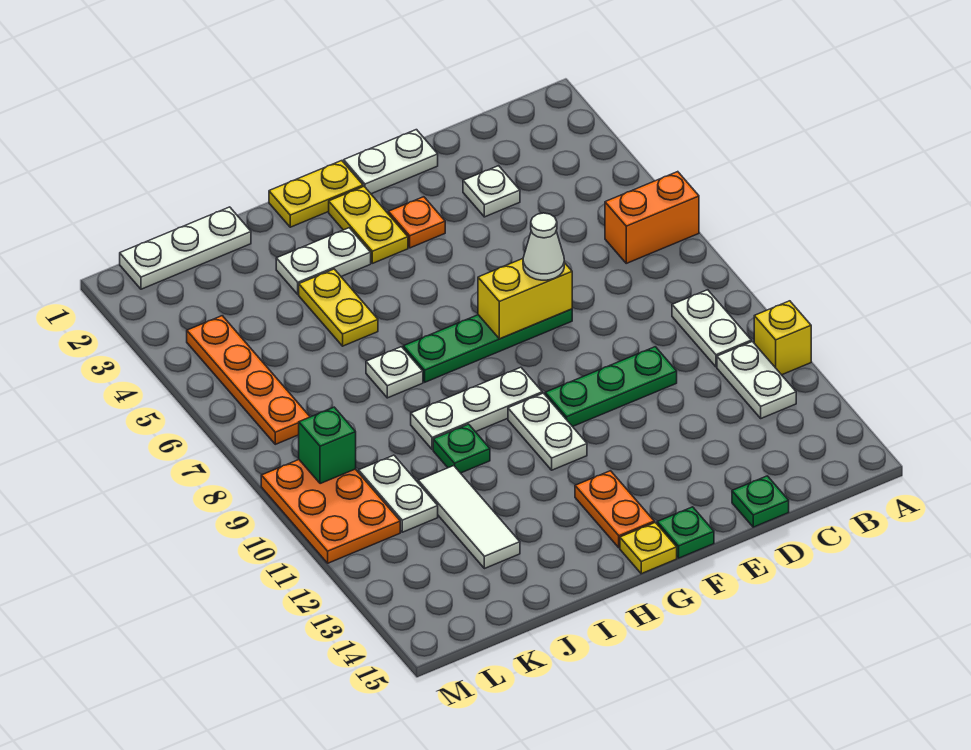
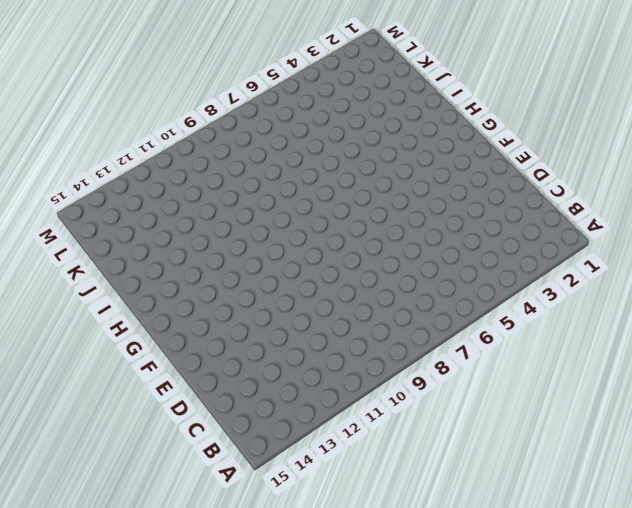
none -> orange 1x2 brick [605,172,699,263]
none -> yellow 1x1 brick [754,301,811,375]
none -> white 1x2 plate [672,290,751,367]

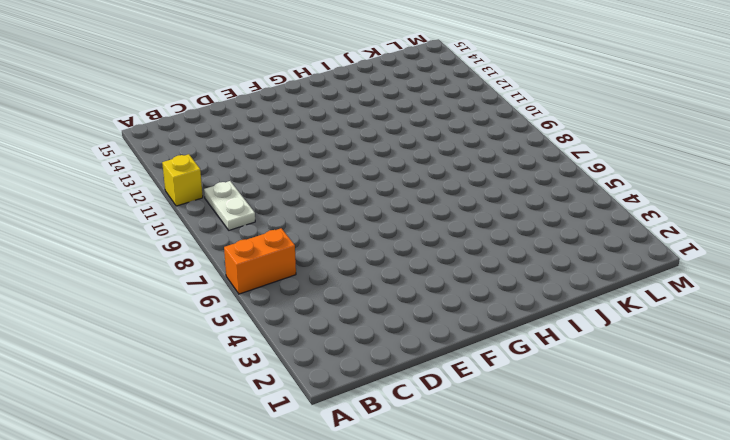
none -> white 1x2 plate [717,342,796,418]
none -> white 1x1 plate [463,166,520,217]
none -> green 1x3 plate [545,347,677,427]

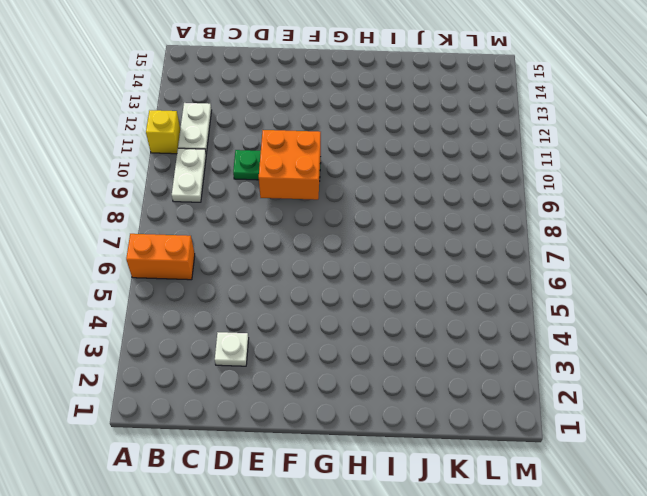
orange 2x2 brick [259,130,321,200] -> none
none -> green 1x1 plate [732,476,789,527]
none -> white 1x2 plate [344,130,438,194]
none -> green 1x4 plate [403,309,572,382]

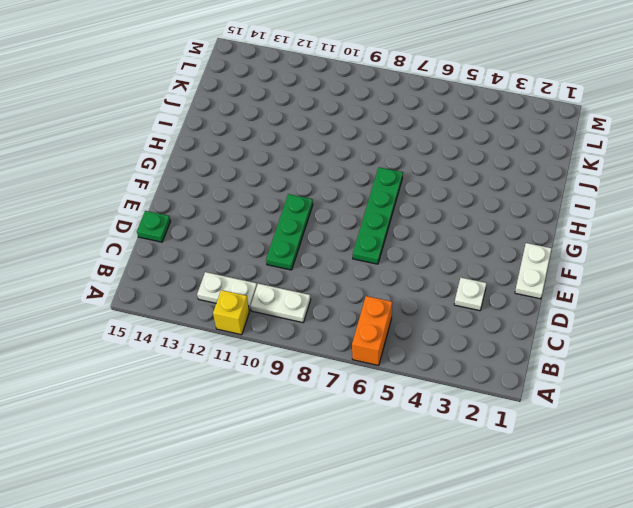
none -> orange 1x1 plate [388,197,445,248]
none -> green 1x1 plate [657,507,714,558]
none -> yellow 1x2 plate [269,161,363,227]

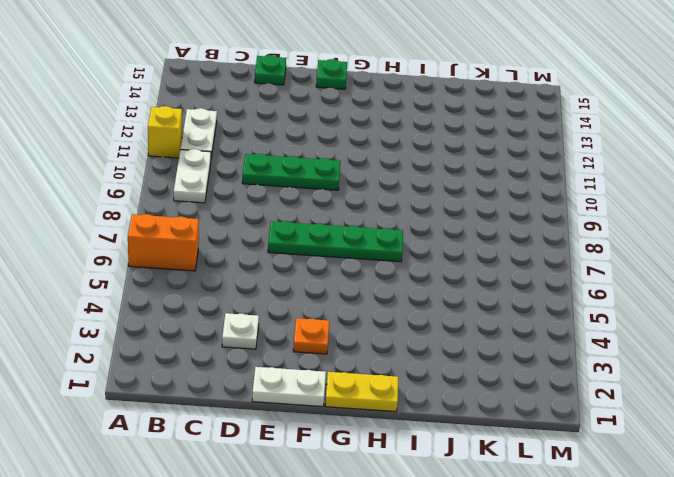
none -> yellow 1x2 plate [329,187,408,263]
none -> white 1x3 plate [411,367,542,450]
none -> white 1x2 plate [508,393,587,470]

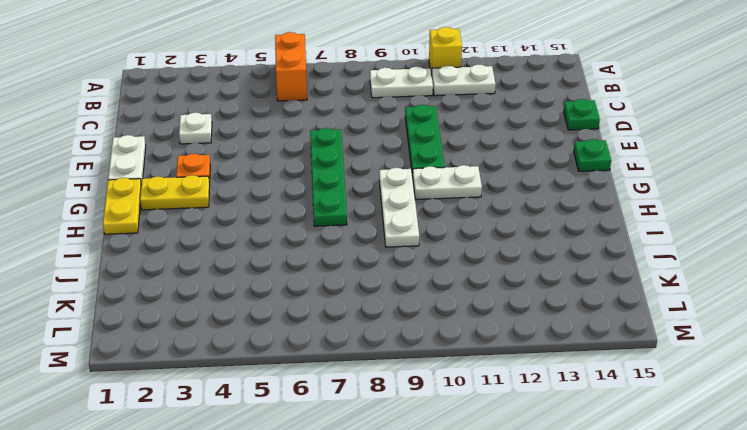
none -> orange 1x2 plate [575,471,654,548]
none -> yellow 1x1 plate [620,522,677,574]
none -> white 1x2 plate [276,228,371,294]

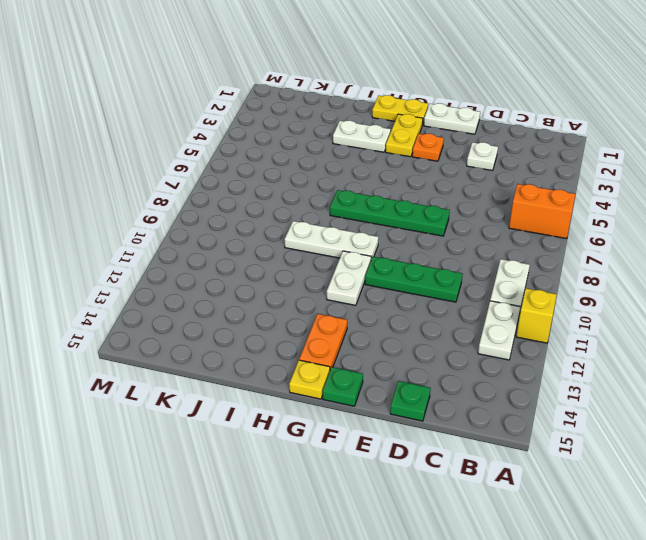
none -> yellow 1x2 plate [299,269,378,346]
none -> white 1x1 plate [366,347,423,398]
none -> green 1x1 plate [433,424,490,473]

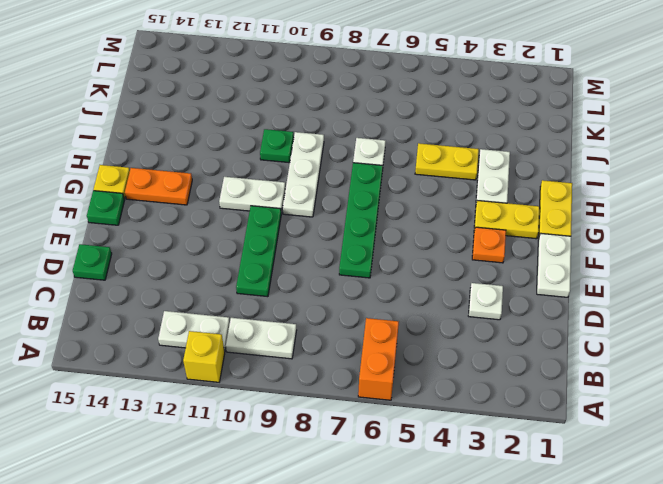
none -> white 1x3 plate [120,207,251,289]
none -> white 1x3 tile [418,466,520,569]
none -> white 1x2 plate [359,455,438,532]

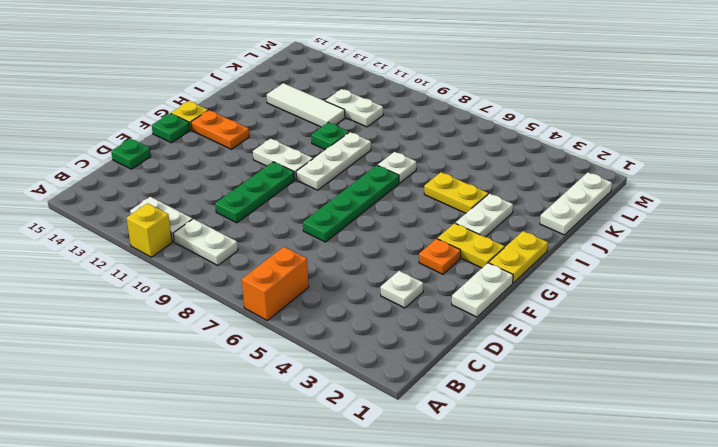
none -> orange 1x4 plate [187,316,310,444]
none -> orange 2x3 plate [261,460,400,563]
none -> yellow 1x2 brick [478,259,572,339]

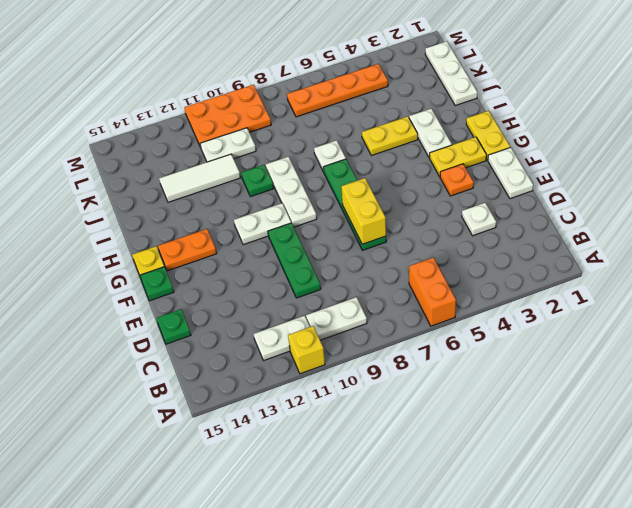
none -> green 1x1 brick [299,407,356,484]
none -> white 1x1 cone [523,213,564,280]

